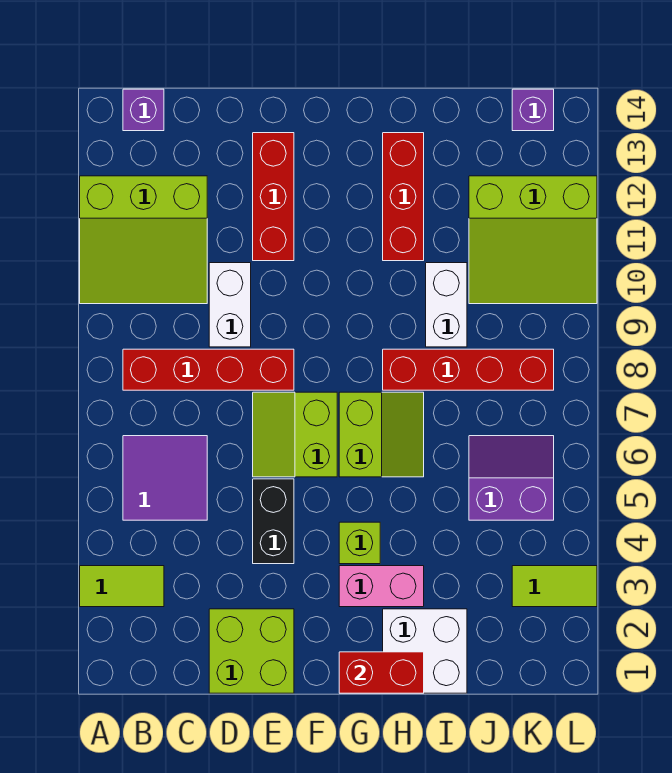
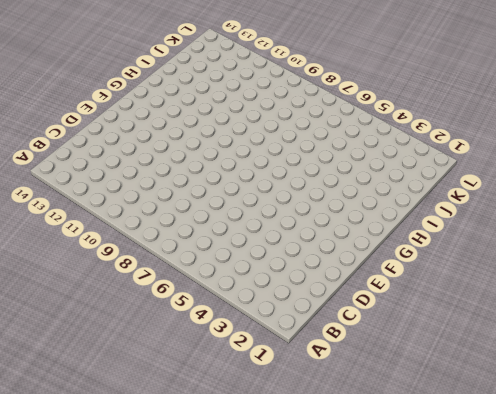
none -> lime 1x2 tile [80,566,164,607]
none -> lime 3x3 slope [80,176,207,304]
none -> purple 2x2 tile [123,436,207,520]

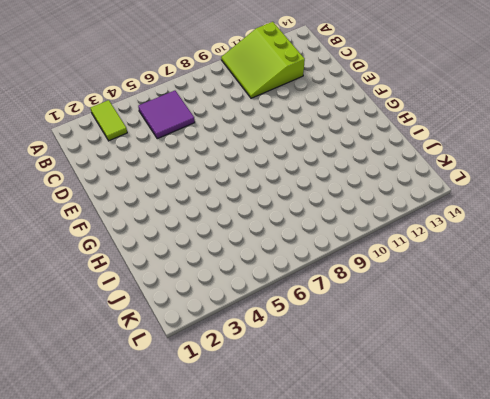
none -> red 1x4 brick [123,349,294,390]
none -> purple 1x1 brick [123,89,164,131]
none -> lime 2x2 brick [209,609,294,693]

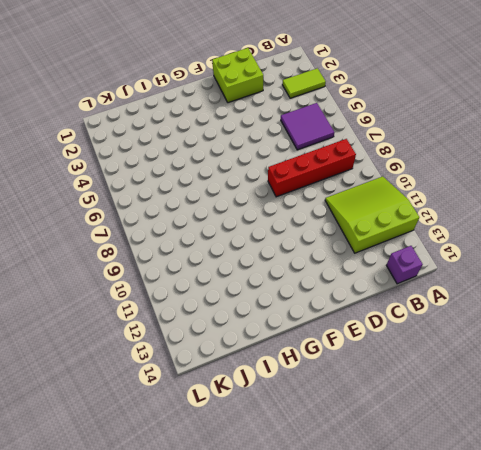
none -> white 1x2 brick [209,263,251,347]
none -> black 1x2 brick [253,479,294,564]
none -> lime 2x2 slope [253,392,337,477]

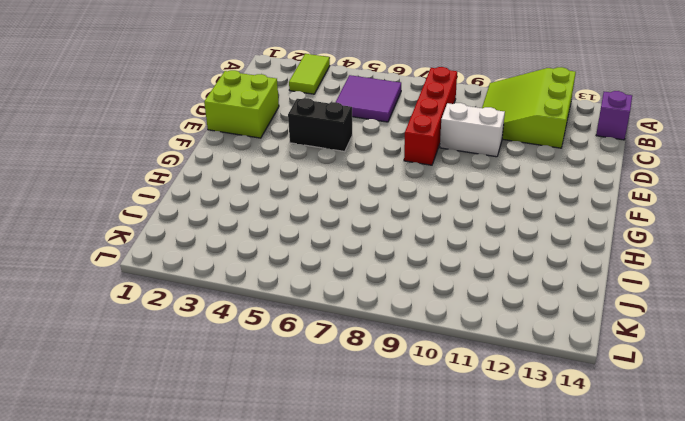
none -> lime 2x2 slope [253,392,337,477]
none -> red 1x3 brick [253,133,294,261]
none -> pink 1x2 brick [339,566,424,607]

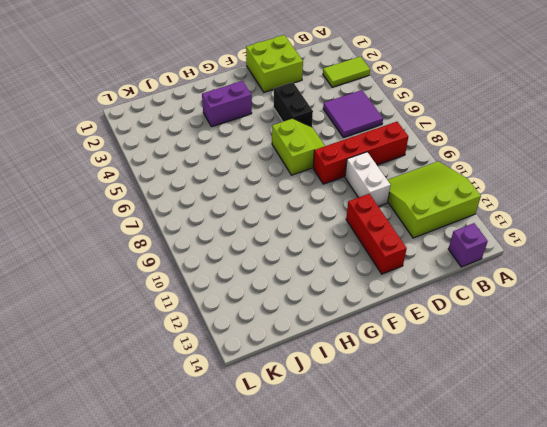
purple 1x2 brick [202,81,252,127] -> pink 1x2 brick [339,566,424,607]
none -> lime 1x1 brick [339,522,380,564]
none -> lime 2x2 slope [339,392,424,477]
none -> white 2x2 brick [383,609,467,693]

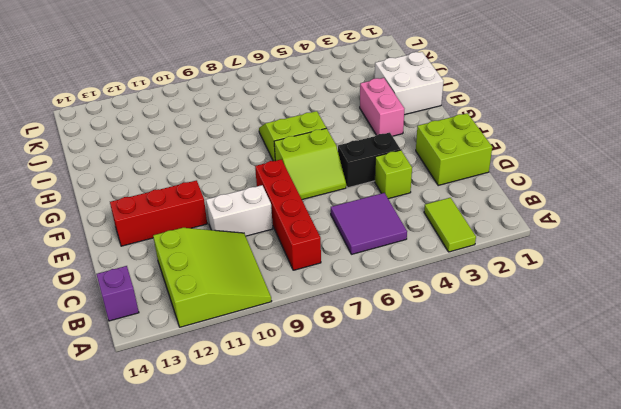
lime 1x1 brick [375,150,412,199] -> lime 1x1 brick moved to [339,522,380,564]
none -> red 1x4 brick [383,349,554,390]
none -> red 1x3 brick [383,133,424,261]
none -> white 1x2 brick [426,263,467,347]

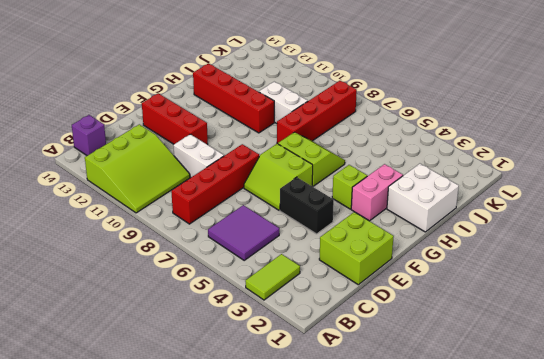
red 1x4 brick [193,63,274,133] -> red 1x3 brick [383,133,424,261]
none -> purple 2x2 slope [469,436,554,520]
none -> lime 3x3 slope [469,176,597,304]
none -> lime 1x2 tile [512,566,597,607]

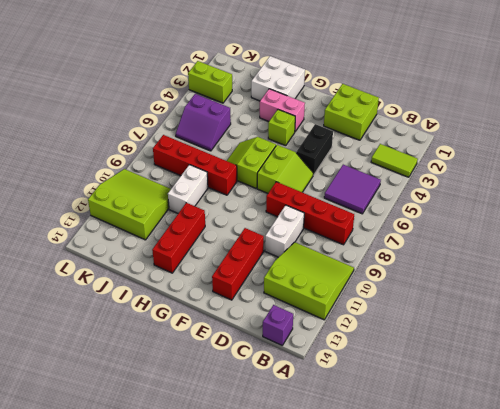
lime 1x2 brick [188,61,232,103] -> lime 1x2 tile [512,566,597,607]
none -> purple 1x1 brick [512,89,554,131]
none -> red 1x2 brick [339,652,424,693]

